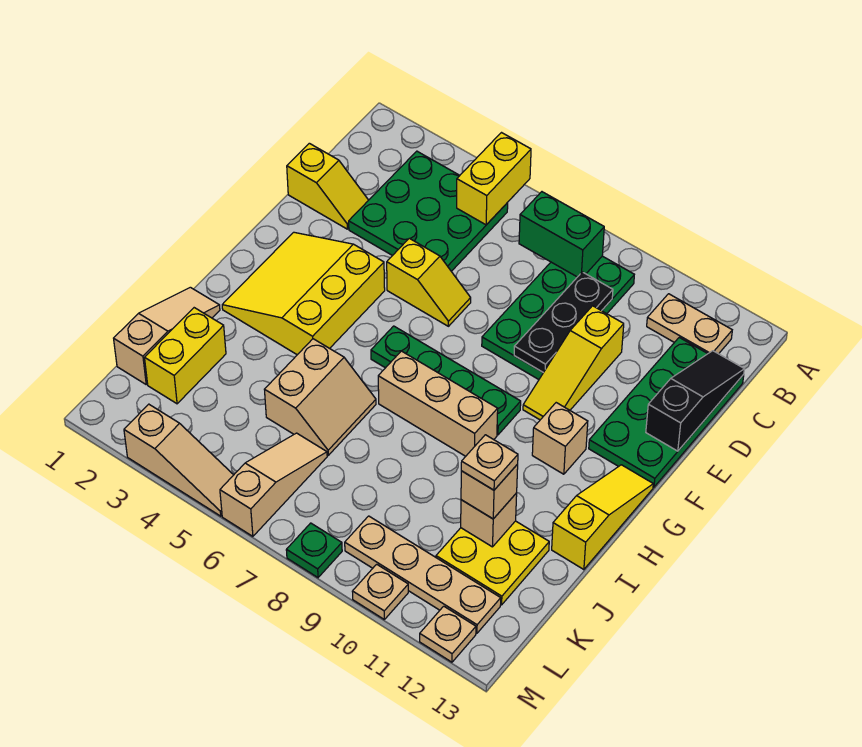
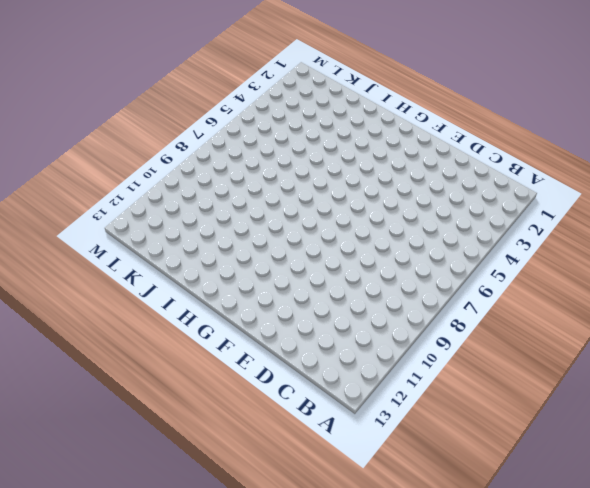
none -> green 3x3 plate [349,151,508,271]
none -> green 2x4 plate [482,256,634,379]
none -> tan 1x2 plate [647,294,732,354]

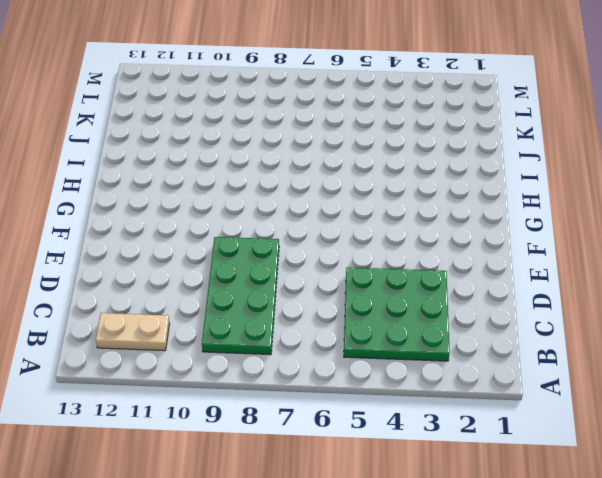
none -> green 2x4 plate [589,338,744,487]
none -> yellow 1x2 slope [287,143,368,229]
none -> yellow 1x3 slope [523,306,624,420]

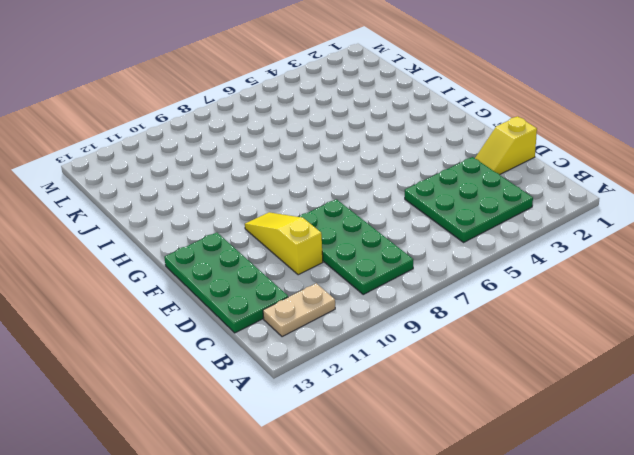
none -> yellow 1x2 slope [387,238,471,326]
none -> yellow 3x3 slope [222,232,385,355]
none -> green 1x4 plate [371,326,521,435]

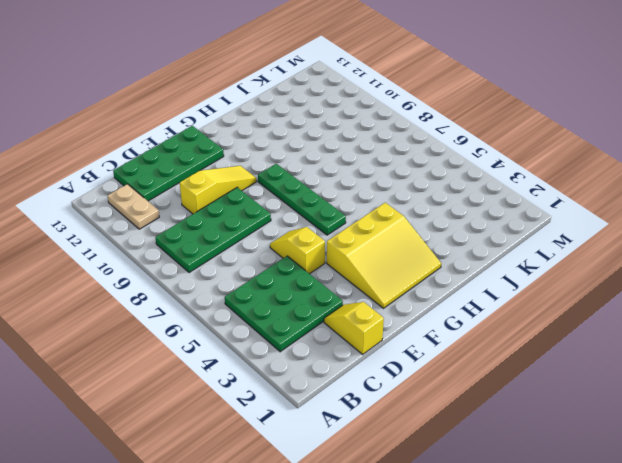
none -> tan 1x1 brick [532,403,588,474]
none -> yellow 1x3 slope [552,465,653,570]
none -> tan 1x3 brick [378,351,498,456]

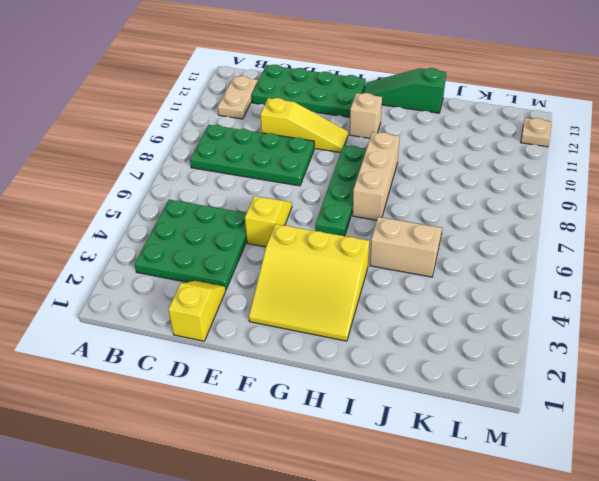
green 1x3 slope [363,68,446,113] -> yellow 1x3 slope [552,465,653,570]
none -> tan 1x3 slope [114,287,220,384]
none -> yellow 1x2 brick [145,308,226,404]
none -> yellow 2x2 plate [436,521,549,605]

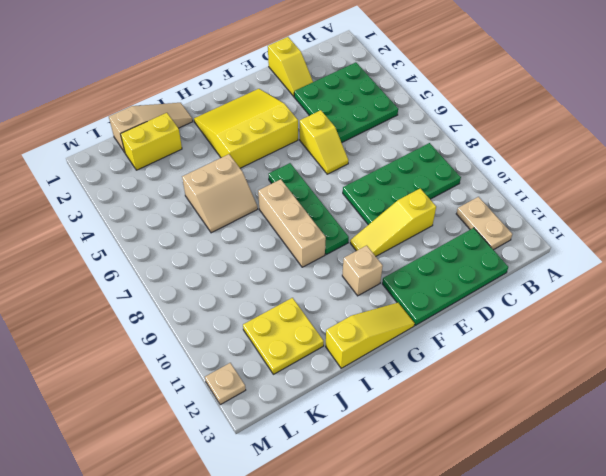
none -> tan 1x3 slope [220,433,327,536]
none -> tan 1x4 plate [345,516,501,633]
none -> tan 1x3 slope [124,404,233,516]

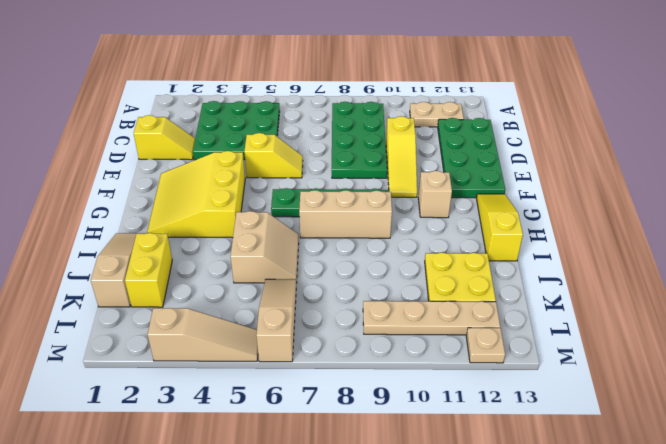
none -> green 1x1 plate [286,523,342,577]
none -> tan 1x1 plate [352,564,408,619]
none -> yellow 1x2 brick [457,133,531,225]

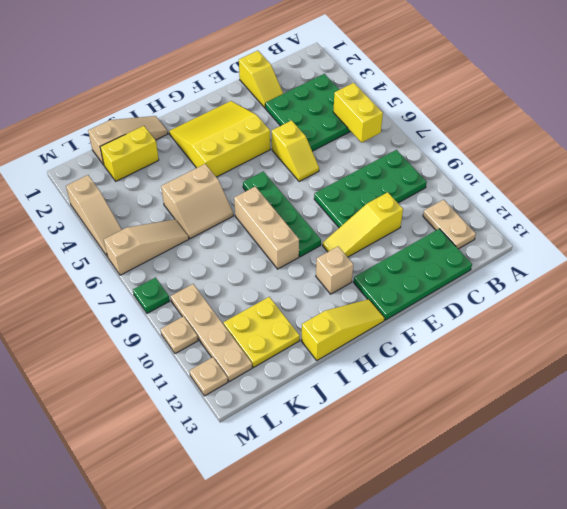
yellow 1x2 brick [333,83,383,142] -> yellow 1x2 brick turned to [457,133,531,225]
none -> green 1x2 brick [519,192,604,277]
none -> black 1x3 plate [514,272,613,372]
none -> black 1x3 slope [646,351,744,451]

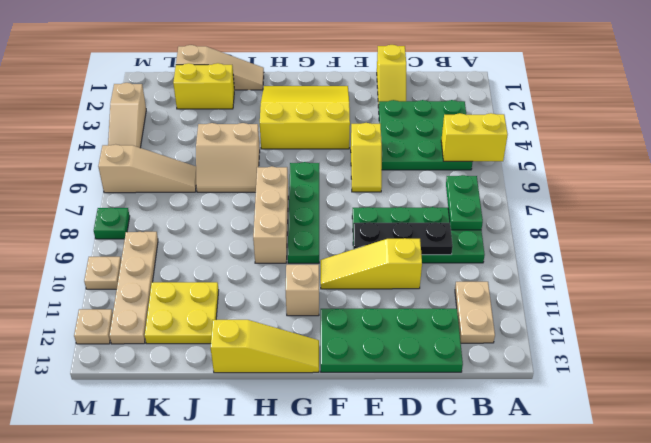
green 1x2 plate [446,175,483,230] -> green 1x2 brick [519,192,604,277]
none -> black 1x3 slope [646,351,744,451]
none -> tan 1x1 brick [461,493,517,547]
none -> tan 1x1 brick [461,464,518,519]

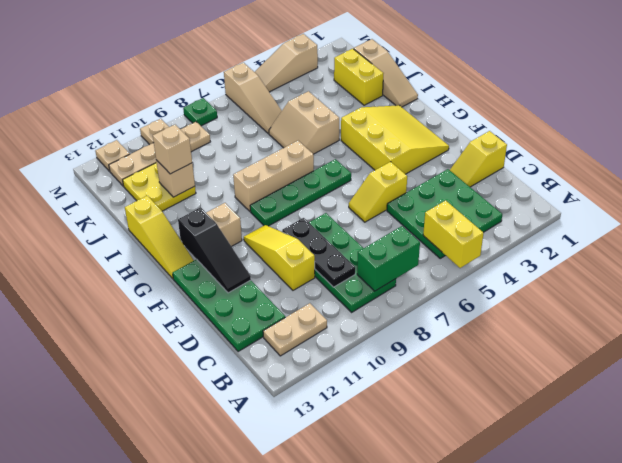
black 1x3 slope [178,207,251,293] -> black 1x3 slope moved to [646,351,744,451]
none -> tan 1x1 plate [461,435,518,490]

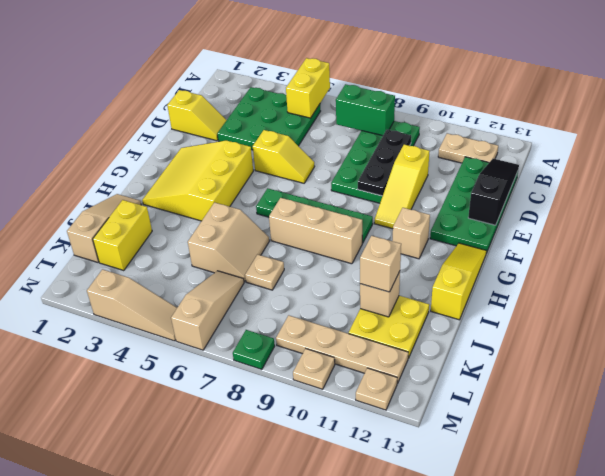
tan 1x1 plate [245,255,284,290] -> tan 1x1 plate moved to [461,435,518,490]

